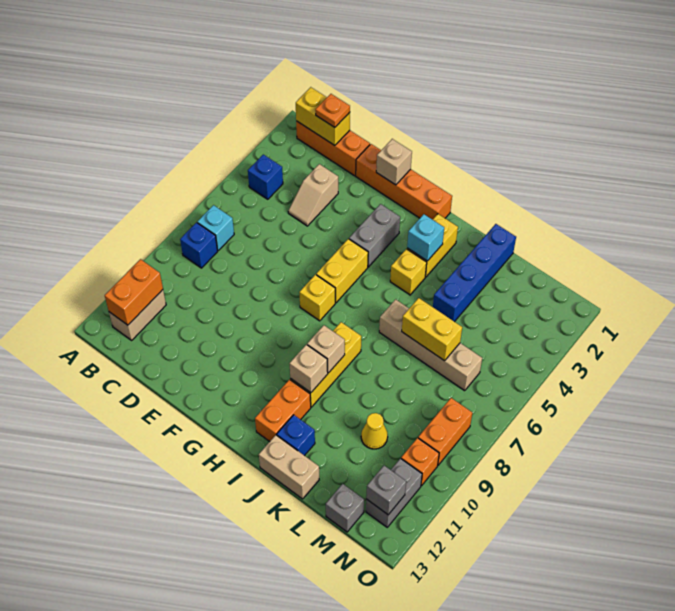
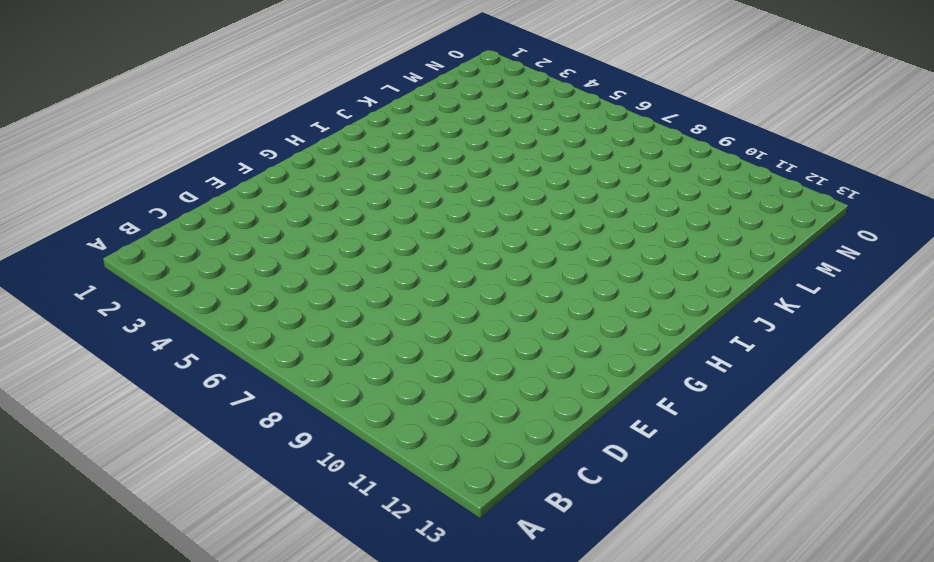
none -> orange 1x3 brick [296,121,370,176]
none -> blue 1x1 brick [248,154,283,199]
none -> cyan 1x1 brick [197,205,234,250]
none -> blue 1x1 brick [180,223,218,268]

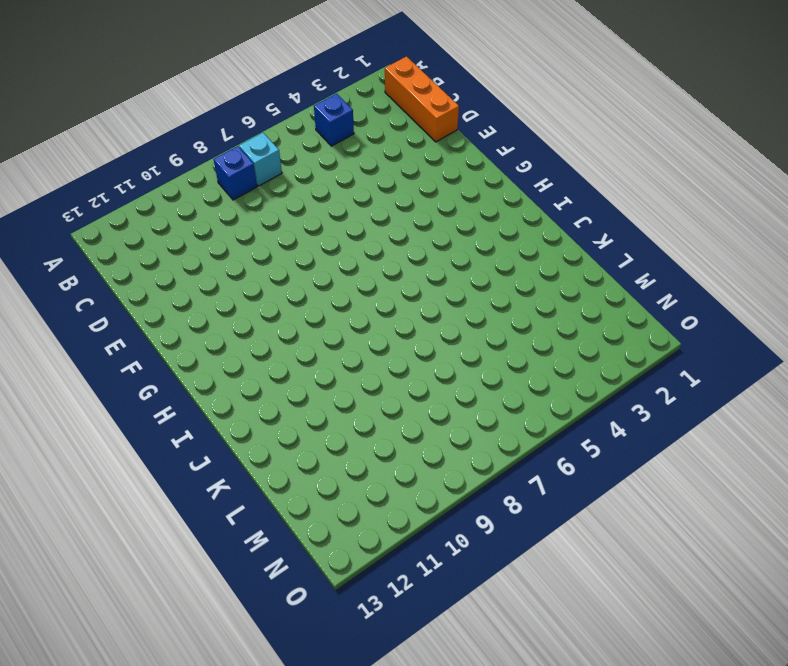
none -> tan 1x2 brick [109,290,166,340]
none -> tan 1x2 slope [288,164,338,226]
none -> orange 1x4 brick [356,144,452,220]
none -> grey 1x2 brick [349,204,400,267]

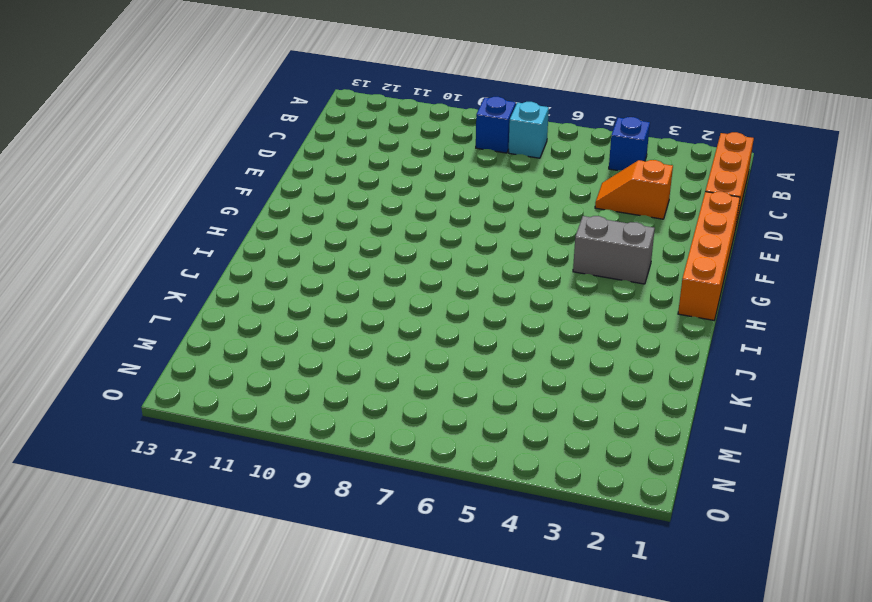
orange 1x2 slope [595,160,673,219] -> tan 1x2 slope [288,164,338,226]
none -> tan 1x2 brick [109,290,166,340]
none -> yellow 1x2 brick [316,239,368,303]
none -> yellow 1x1 brick [299,275,335,321]
none -> yellow 1x2 brick [407,214,458,277]

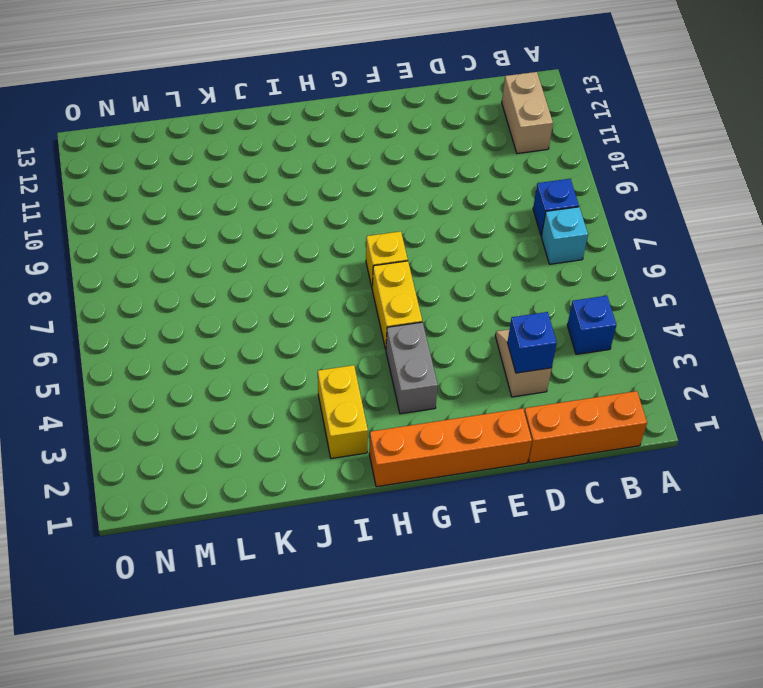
blue 1x1 brick [507,312,557,373] -> blue 1x1 brick moved to [277,415,315,456]
none -> yellow 1x1 brick [390,249,427,295]
none -> yellow 1x3 brick [290,322,361,407]
none -> orange 1x2 brick [255,379,311,442]
none -> tan 1x4 brick [379,299,482,391]

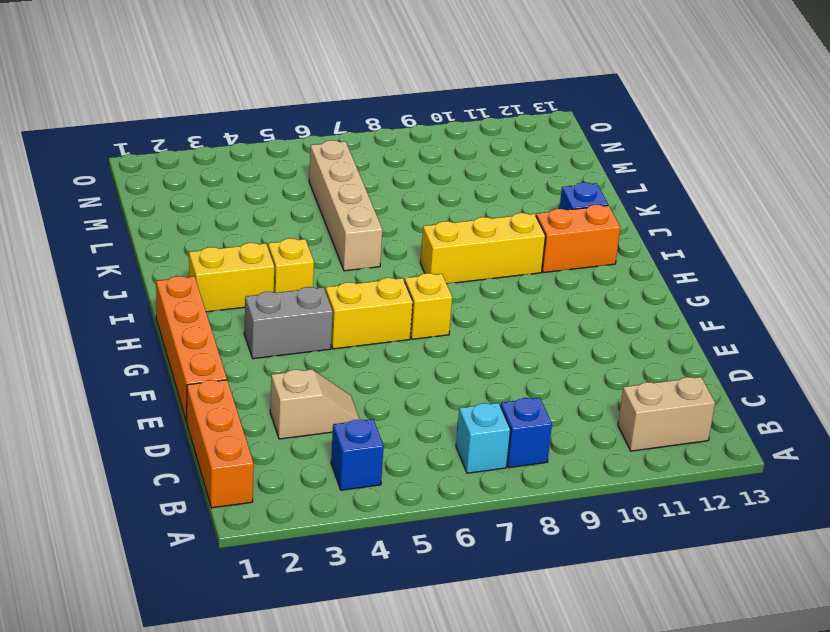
none -> tan 1x2 brick [259,435,319,499]
none -> blue 1x4 brick [433,224,516,322]
none -> yellow 1x1 cone [361,413,388,449]
none -> grey 1x1 brick [326,484,364,532]

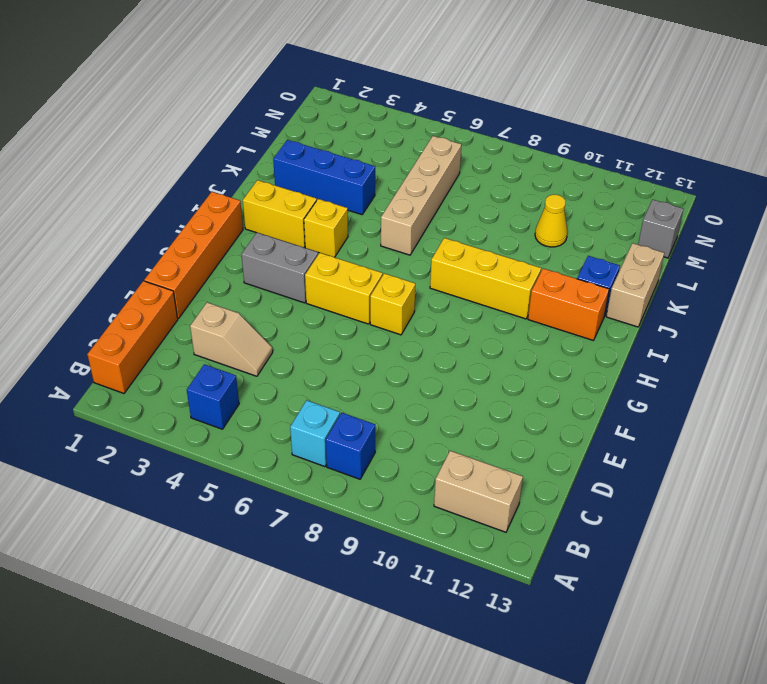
blue 1x3 brick [273,140,375,215] -> blue 1x4 brick [433,224,516,322]
none -> orange 1x2 brick [418,398,472,465]
none -> orange 1x1 brick [401,438,439,486]
none -> grey 1x2 brick [366,459,422,527]
none -> yellow 1x2 brick [296,87,350,146]

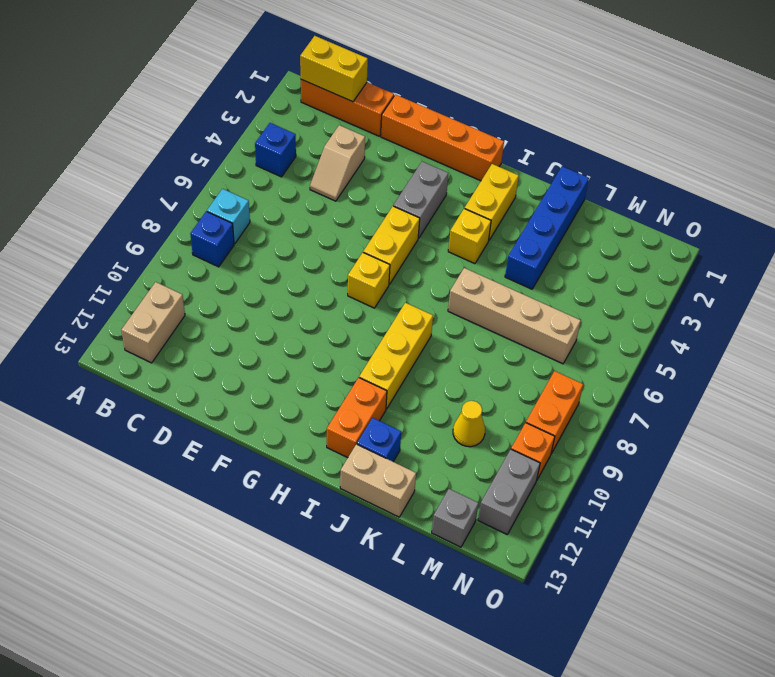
none -> orange 1x2 brick [105,259,163,325]
none -> tan 1x1 brick [376,139,412,185]
none -> cyan 1x1 brick [407,214,444,261]
none -> tan 1x1 brick [307,325,345,373]

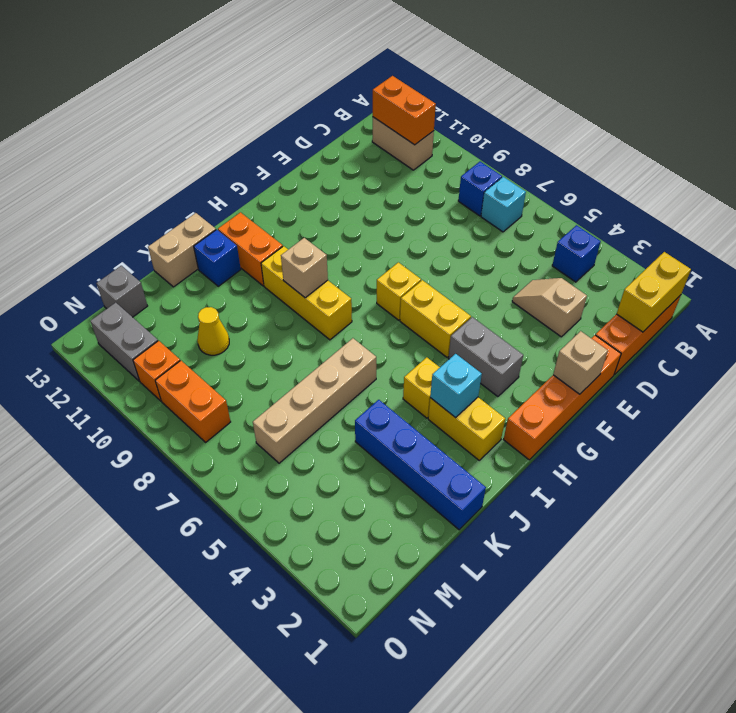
none -> tan 1x1 brick [290,345,328,393]
none -> yellow 1x2 brick [402,298,462,361]
none -> grey 1x1 brick [366,466,406,515]
none -> orange 1x1 plate [315,94,350,127]

